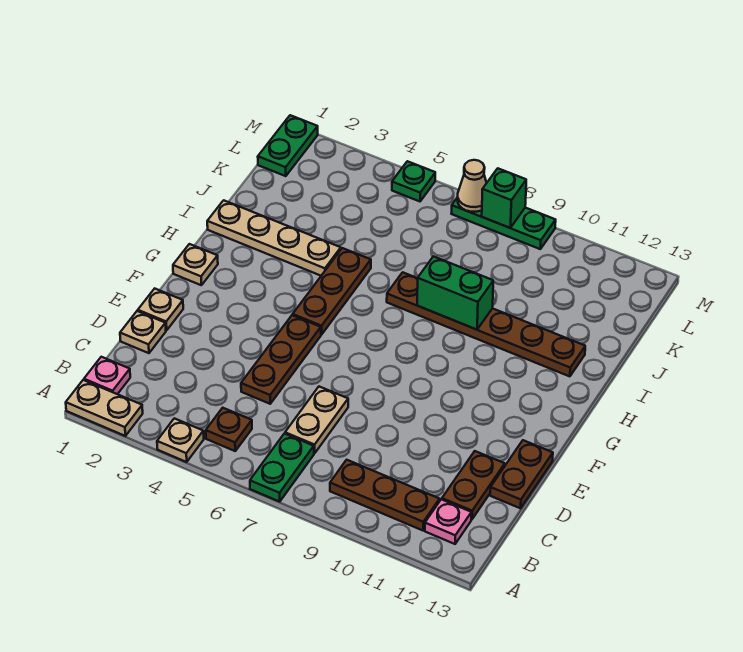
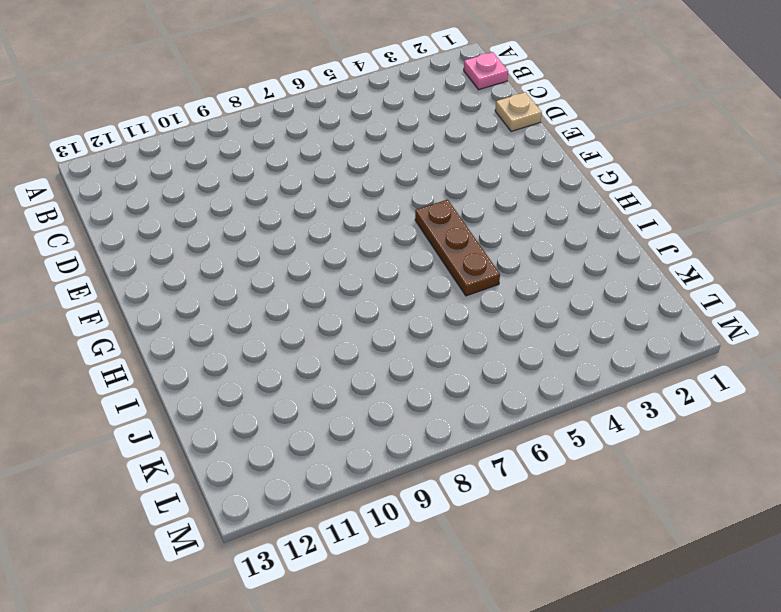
none -> tan 1x2 plate [66,380,143,436]
none -> tan 1x1 plate [157,418,204,462]
none -> green 1x2 plate [250,434,314,502]

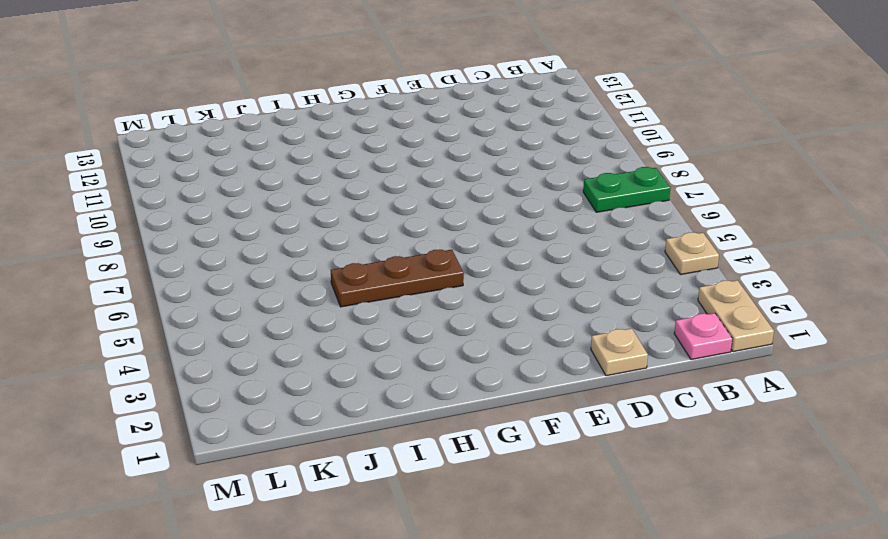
none -> brown 1x1 plate [206,408,252,451]
none -> brown 1x3 plate [330,460,440,530]
none -> pink 1x1 plate [425,499,471,544]

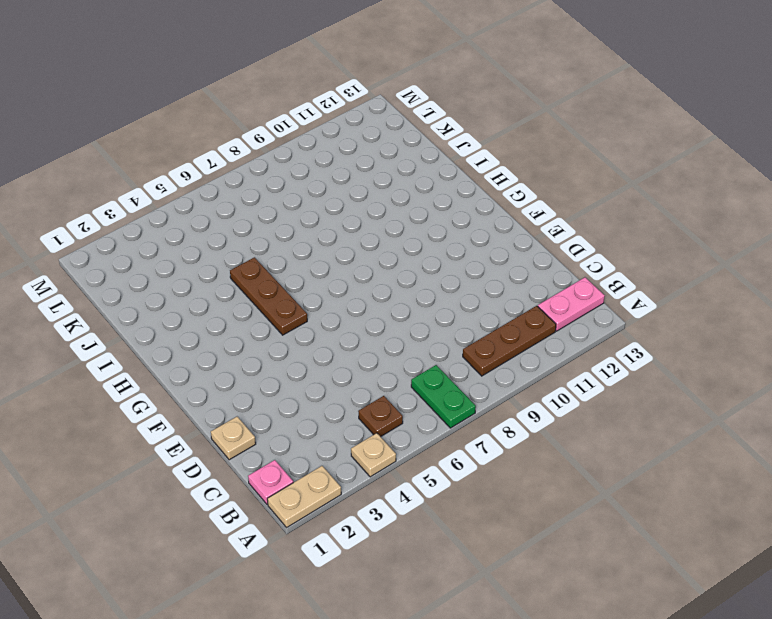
pink 1x2 plate [538,277,605,331] -> pink 1x1 plate [425,499,471,544]
none -> tan 1x2 plate [285,387,348,453]
none -> brown 1x2 plate [442,451,505,519]
none -> brown 1x3 plate [241,315,321,404]

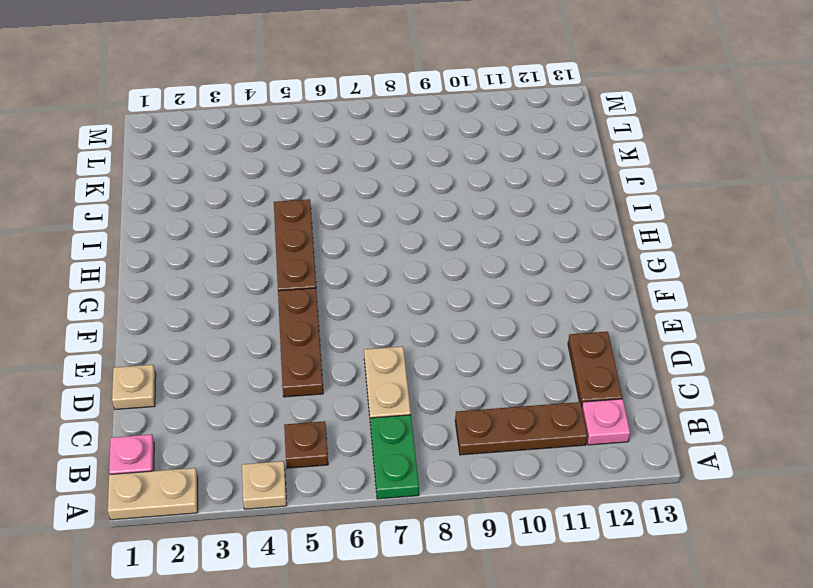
none -> brown 1x2 plate [490,440,553,508]
none -> tan 1x1 plate [138,289,183,330]
none -> tan 1x1 plate [173,244,218,285]

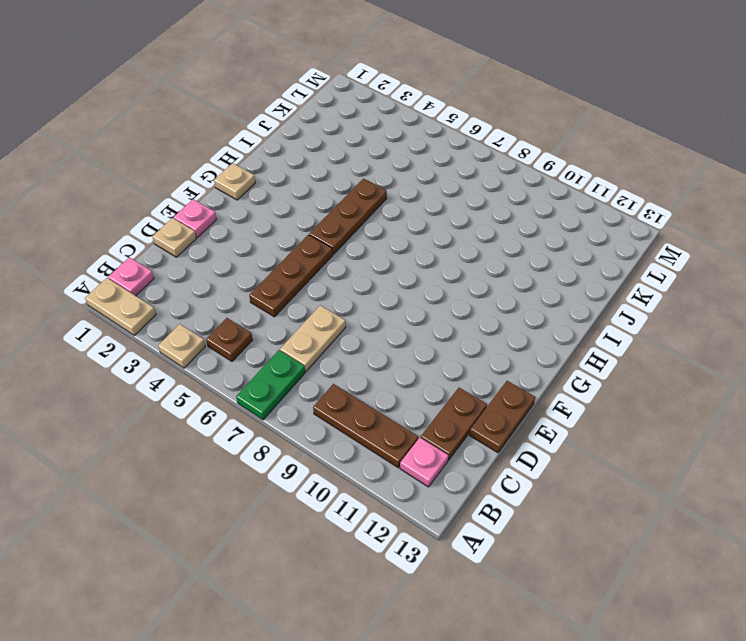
pink 1x1 plate [174,199,217,237] -> tan 1x1 plate [138,289,183,330]
none -> tan 1x4 plate [207,200,341,276]
none -> brown 1x6 plate [387,272,585,376]
none -> green 1x2 plate [258,115,318,176]

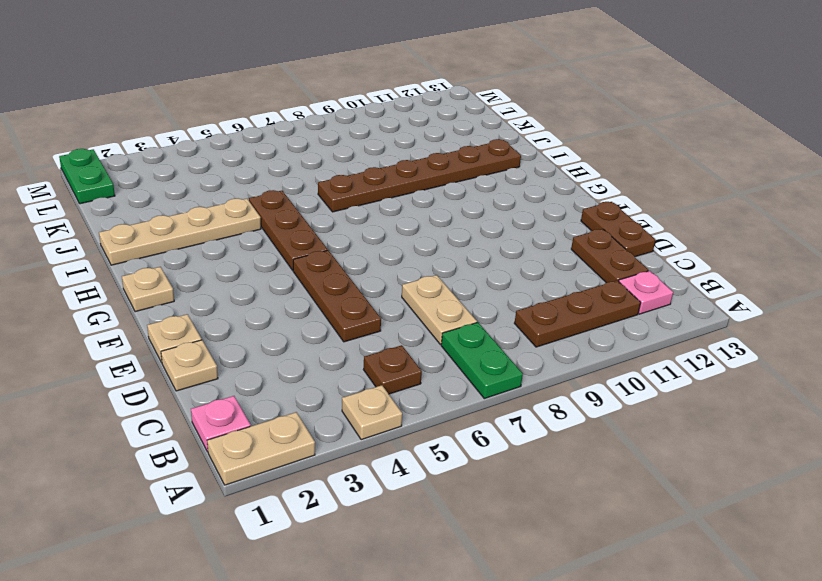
none -> green 1x1 plate [392,161,435,201]
none -> green 1x3 plate [451,197,556,249]
none -> green 1x2 brick [417,256,493,330]

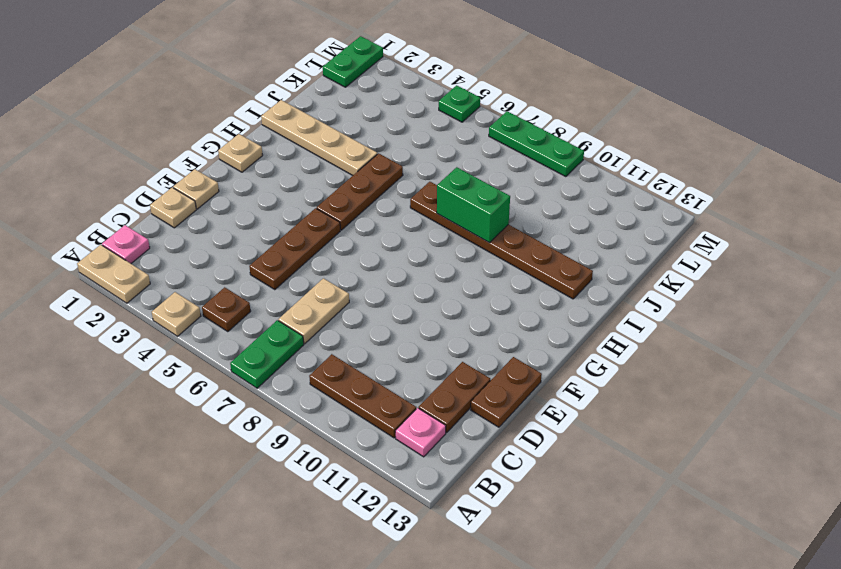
none -> tan 1x1 cone [458,160,486,212]
none -> green 1x1 brick [482,168,526,228]

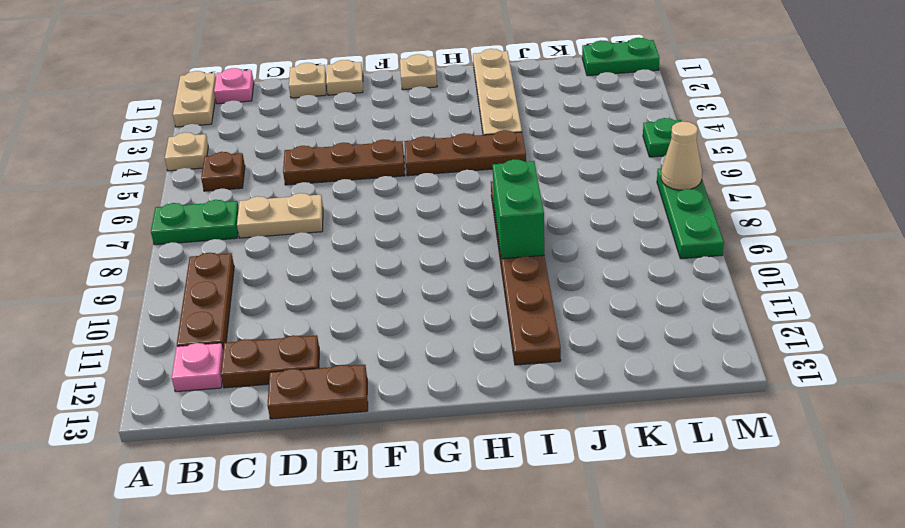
none -> green 1x1 brick [482,168,526,228]

